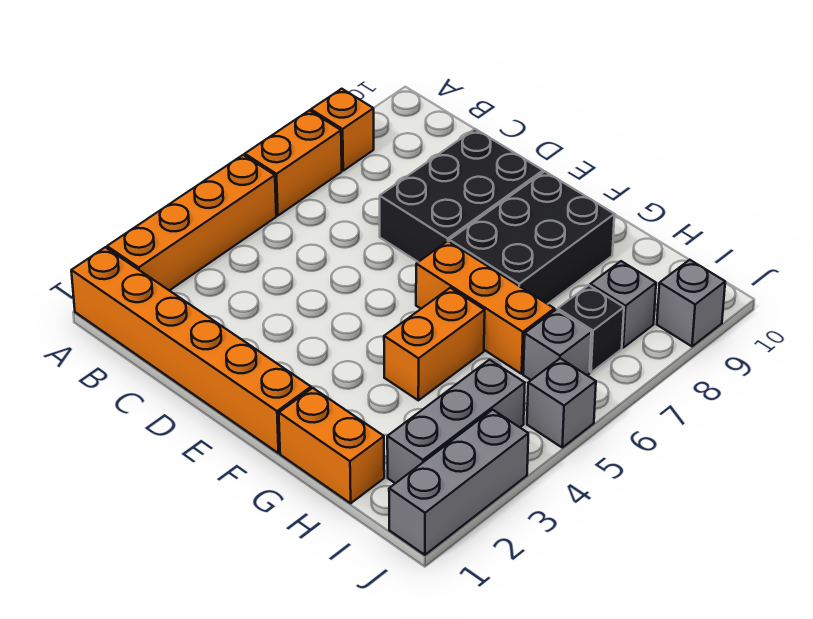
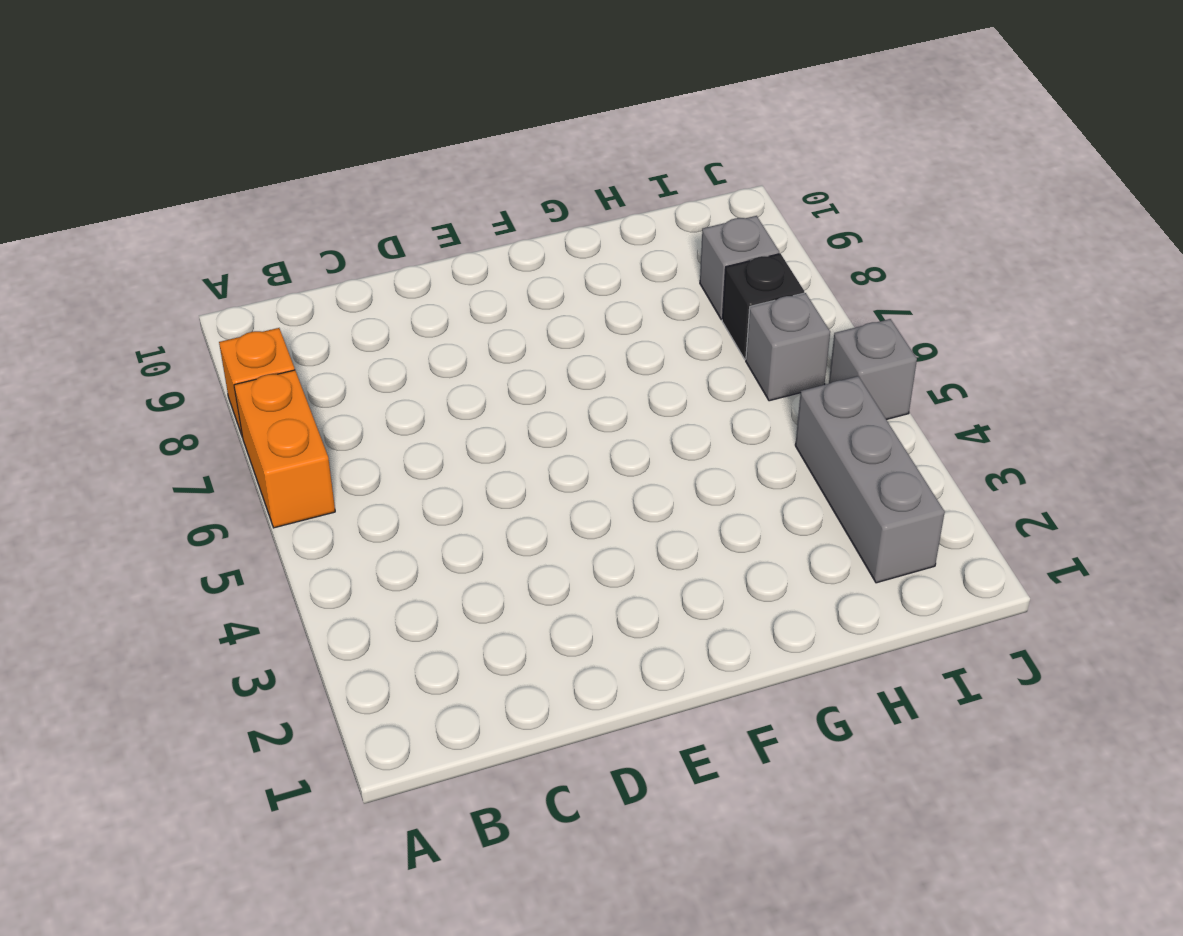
none -> orange 1x6 brick [71,247,311,453]
none -> orange 1x4 brick [107,155,276,290]
none -> black 2x3 brick [380,129,543,262]

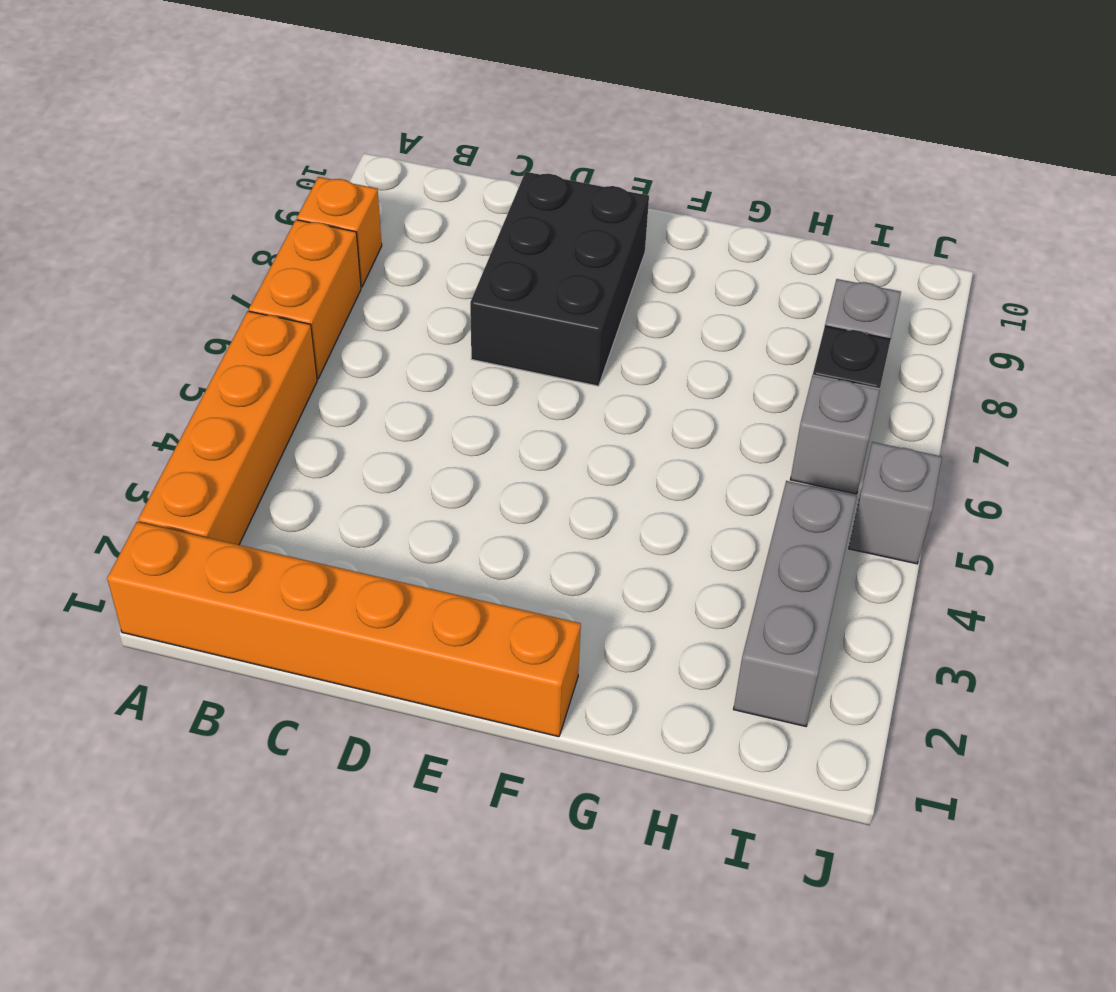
none -> orange 1x3 brick [416,241,554,374]
none -> black 2x3 brick [449,171,615,304]
none -> orange 1x2 brick [279,388,384,503]

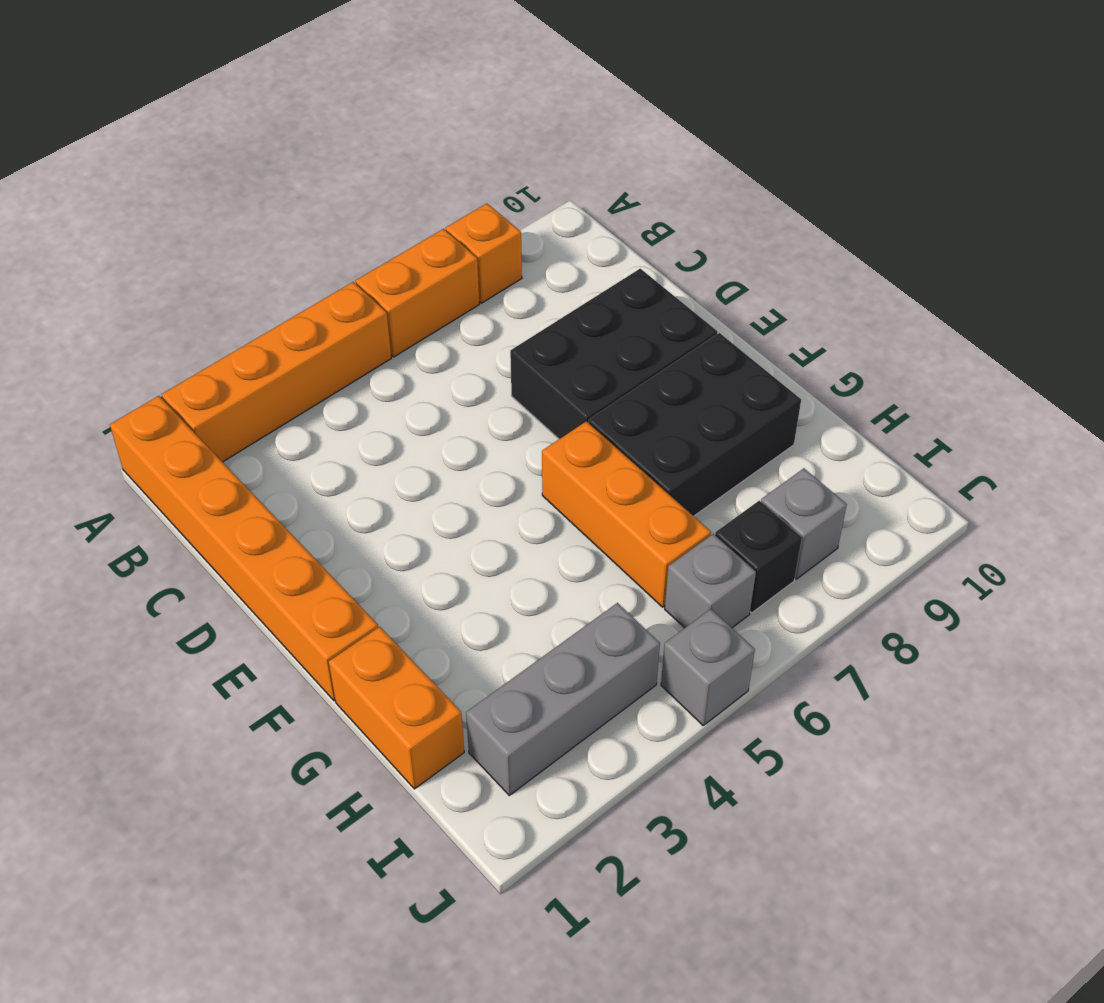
none -> orange 1x2 brick [384,288,485,400]
none -> grey 1x3 brick [389,410,528,555]
none -> grey 1x1 brick [657,260,725,346]

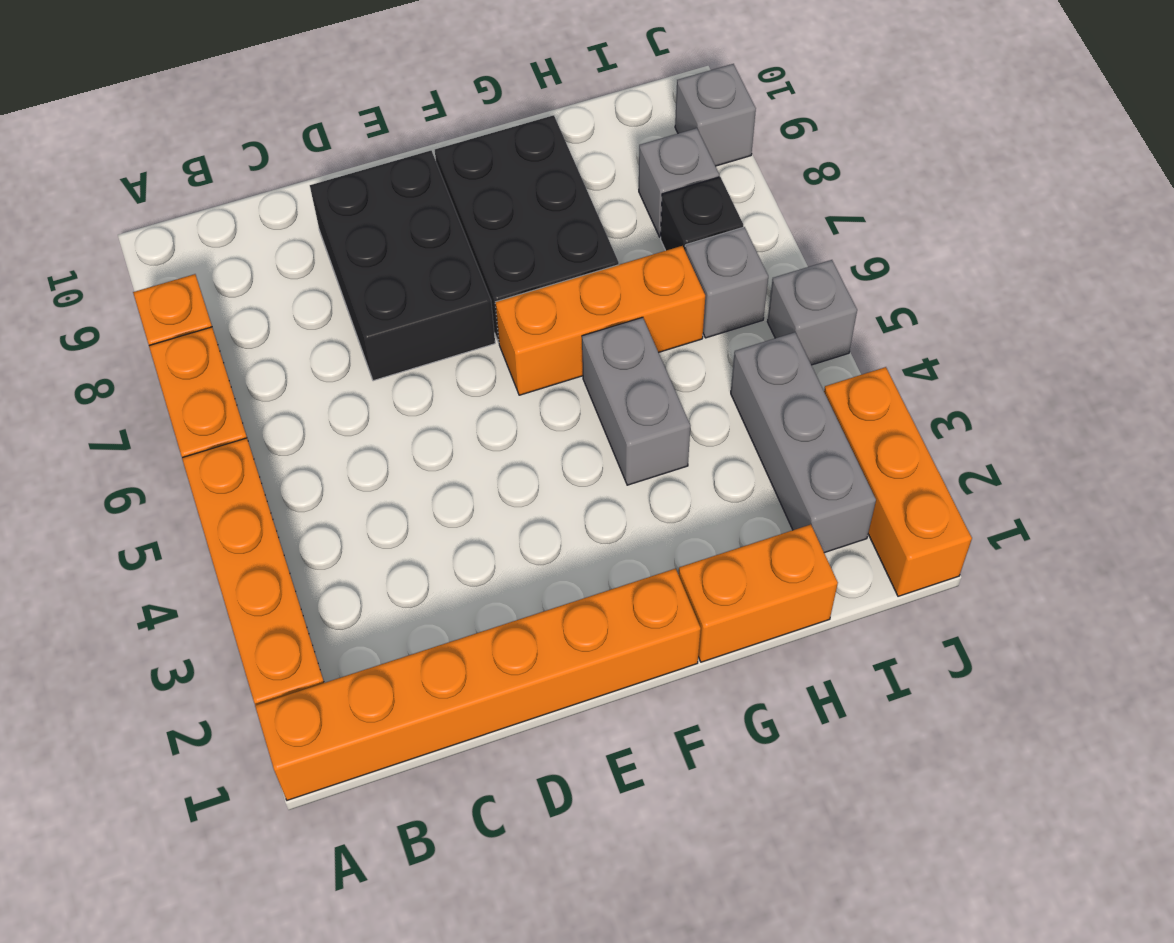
grey 1x2 brick [582,318,690,485] -> orange 1x2 brick [384,288,485,400]
orange 1x3 brick [824,367,972,596] -> grey 1x3 brick [389,410,528,555]

